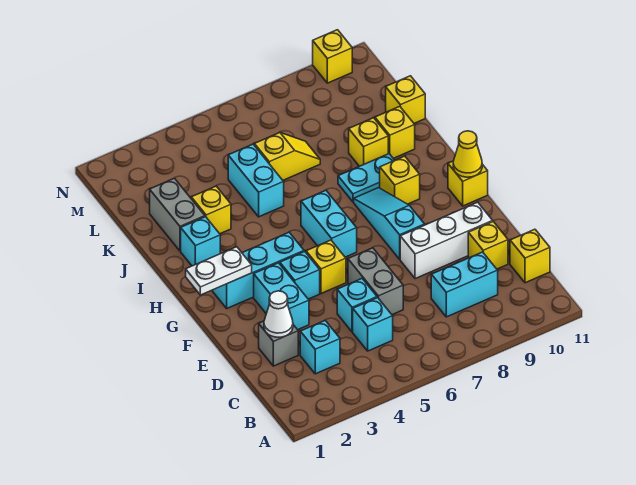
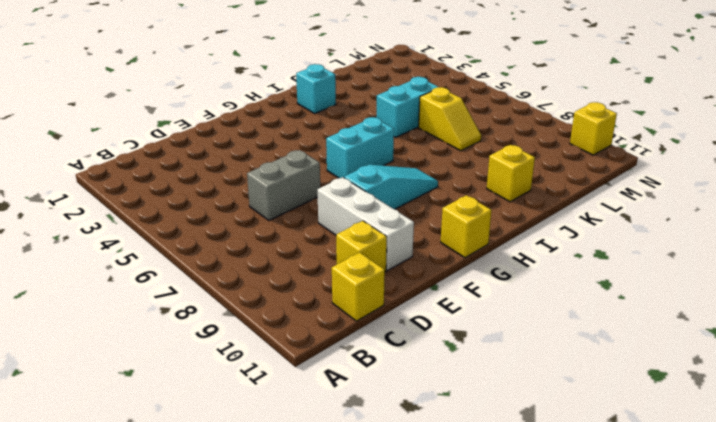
none -> cyan 1x1 brick [300,321,340,374]
none -> cyan 1x1 brick [353,298,393,351]
none -> cyan 1x2 brick [431,252,498,317]
none -> grey 1x1 brick [259,321,298,366]

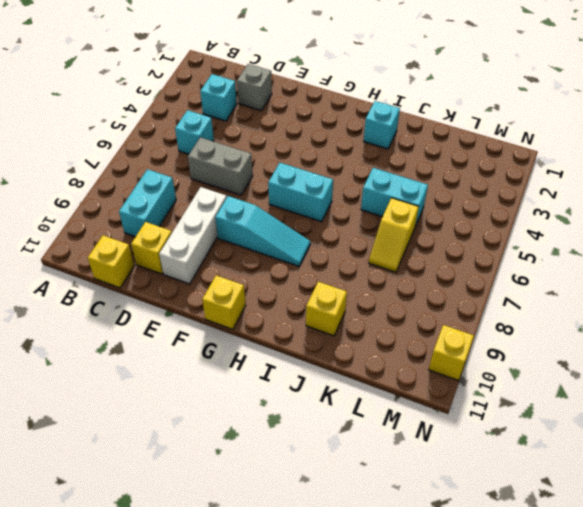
none -> cyan 1x1 brick [337,279,377,332]
none -> cyan 1x2 brick [254,263,309,330]
none -> cyan 1x1 brick [280,251,320,299]
none -> yellow 1x1 brick [306,240,346,294]

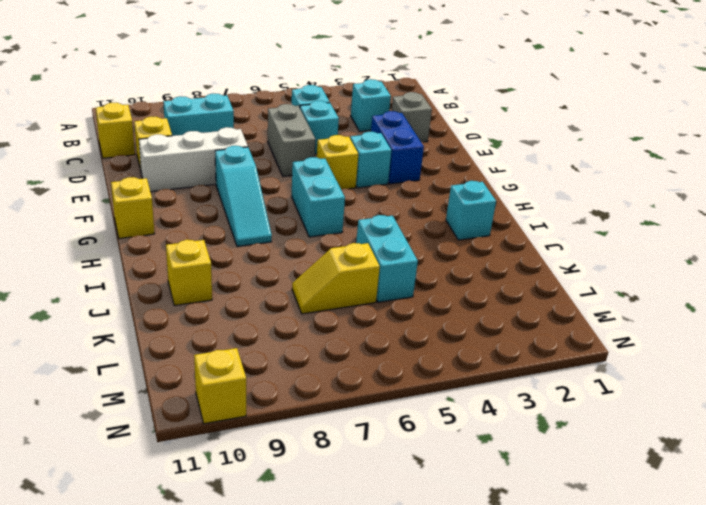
blue 1x2 brick [371,111,424,184] -> cyan 1x2 brick [254,263,309,330]
none -> cyan 1x3 brick [212,232,304,308]
none -> yellow 1x1 brick [380,156,420,204]
none -> cyan 1x2 plate [338,154,395,202]
none -> grey 1x2 brick [150,178,205,251]

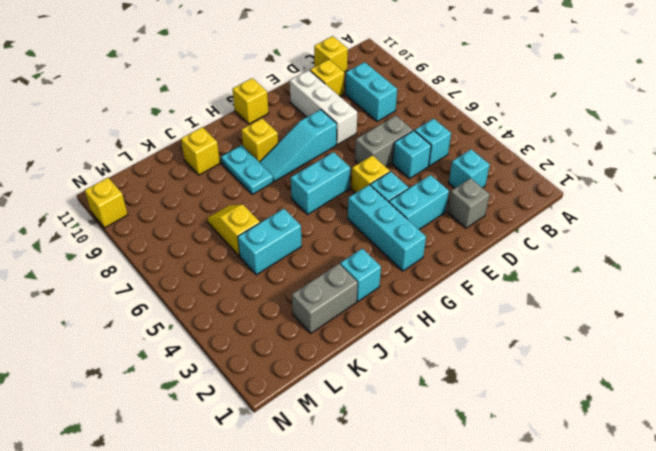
none -> yellow 1x1 brick [191,186,231,234]
none -> yellow 1x1 brick [349,118,388,166]
none -> yellow 1x1 brick [386,76,425,123]
none -> white 1x1 cone [264,291,293,337]

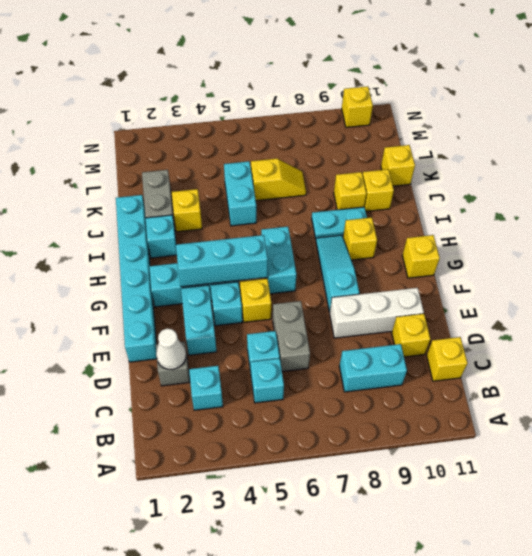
cyan 1x6 brick [116,195,157,362] -> none
cyan 1x3 brick [176,235,268,287] -> none
none -> white 1x2 plate [186,247,252,295]
none -> yellow 1x1 cone [453,131,482,177]

